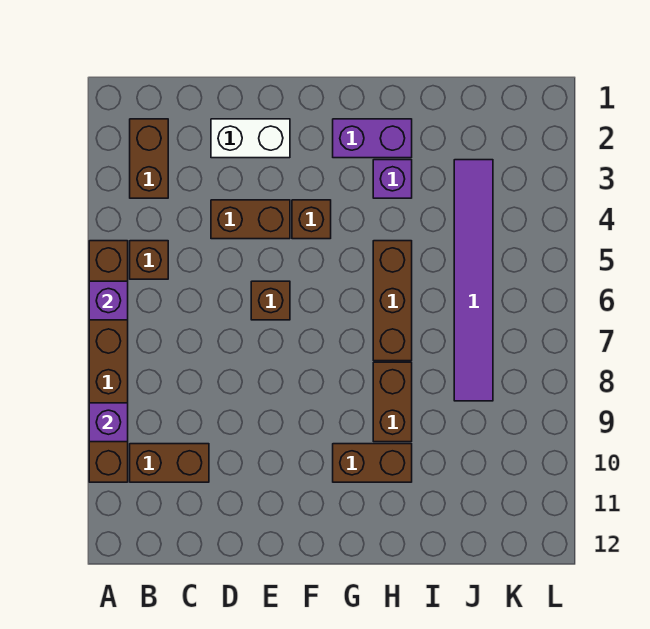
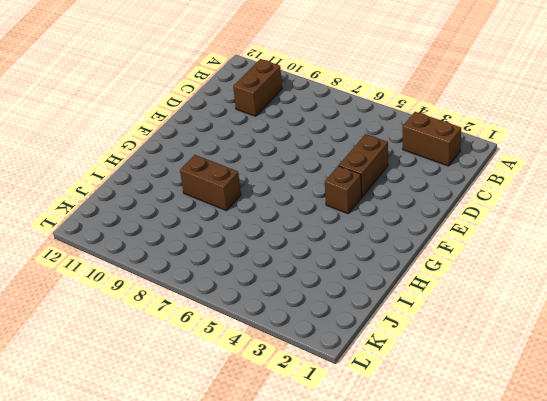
none -> brown 1x6 brick [89,241,128,482]
none -> brown 1x1 brick [130,241,168,279]
none -> white 1x2 brick [211,119,290,158]

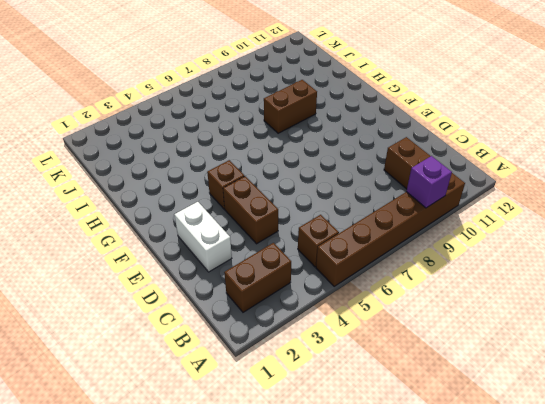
none -> brown 1x1 brick [251,281,290,320]
none -> purple 1x2 brick [333,119,412,158]
none -> brown 1x2 brick [333,444,412,482]

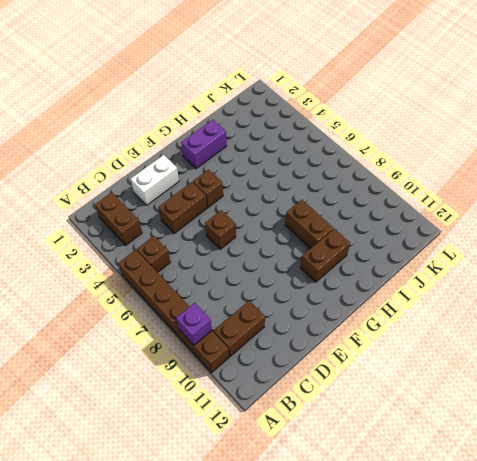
none -> purple 1x1 brick [373,160,412,198]
none -> brown 1x3 brick [373,241,412,361]
none -> purple 1x6 tile [454,160,493,401]

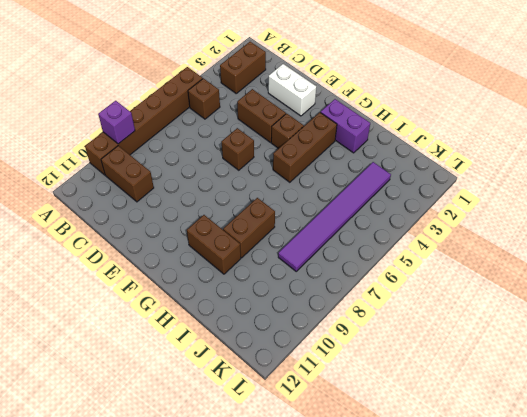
brown 1x3 brick [273,113,337,182] -> brown 1x3 brick moved to [373,241,412,361]
none -> purple 1x1 brick [373,160,412,198]
none -> purple 1x1 brick [89,281,128,320]

